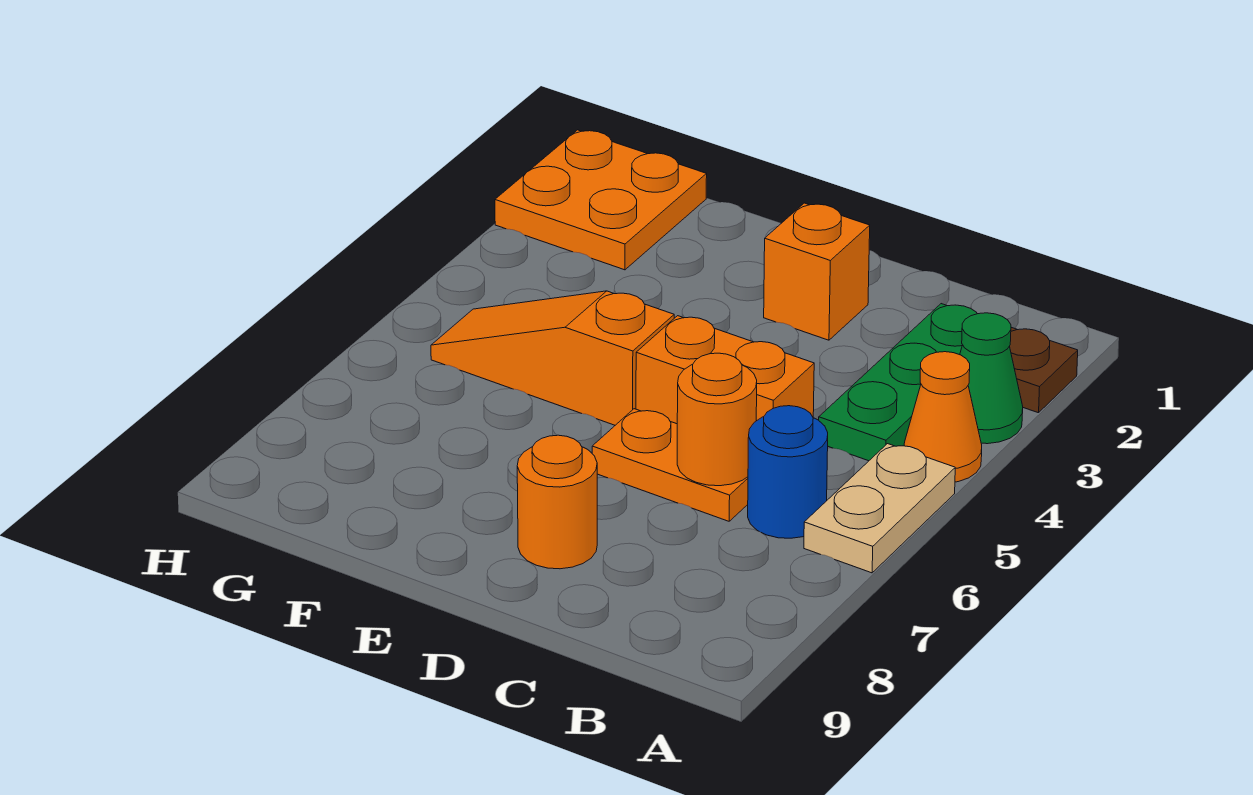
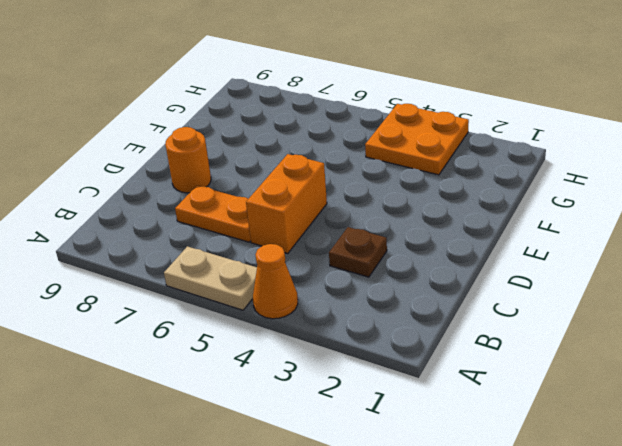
brown 1x1 plate [329,227,387,277] -> brown 1x1 plate moved to [1010,327,1078,413]
orange 1x2 plate [175,185,251,242] -> orange 1x2 plate turned to [592,409,748,521]
orange 2x2 plate [365,104,469,175] -> orange 2x2 plate moved to [495,130,707,270]
none -> green 1x1 cone [960,313,1023,444]
none -> green 1x3 plate [819,304,977,461]
none -> blue 1x1 round brick [748,406,828,538]

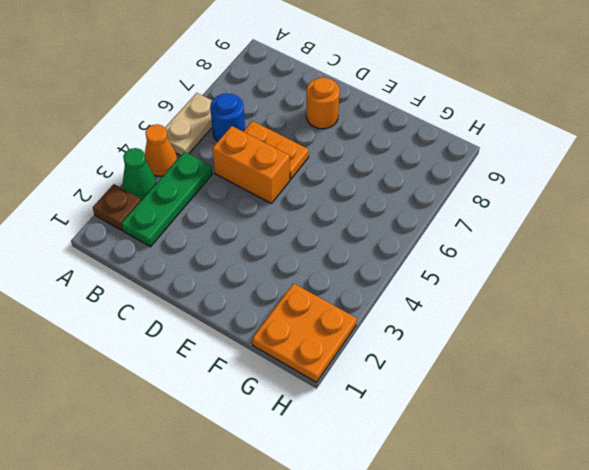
none -> orange 1x1 brick [764,203,870,340]
none -> orange 1x3 slope [431,291,674,425]
none -> orange 1x1 round brick [677,353,757,486]

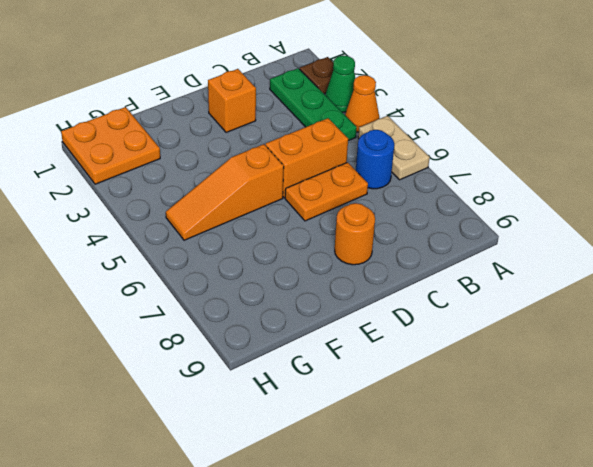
none -> orange 1x1 round brick [677,353,757,486]

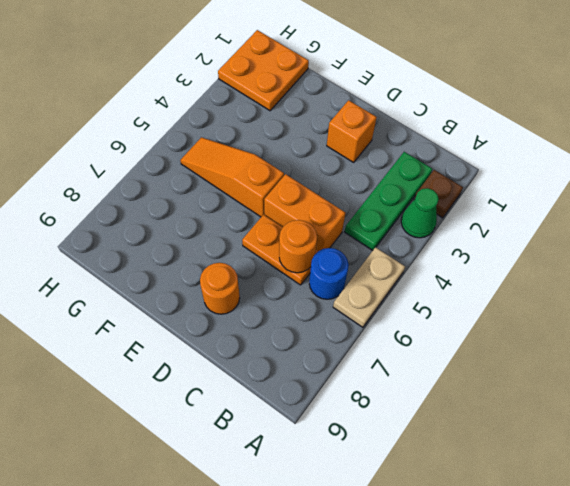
none -> orange 1x1 cone [904,352,982,482]

